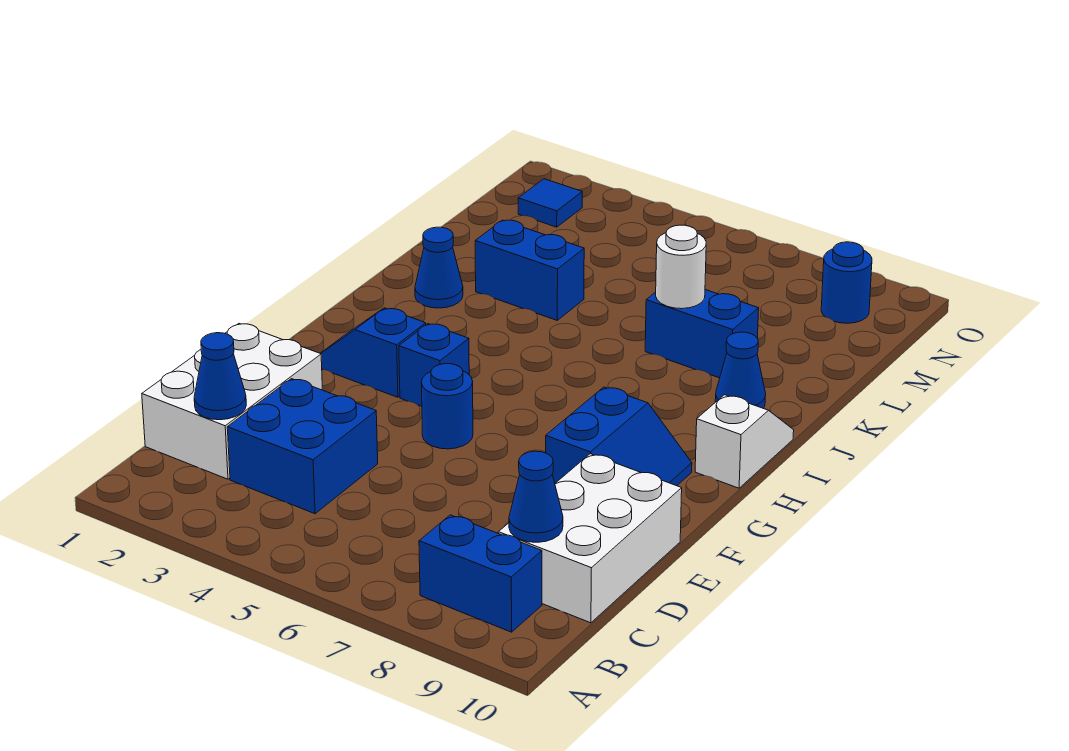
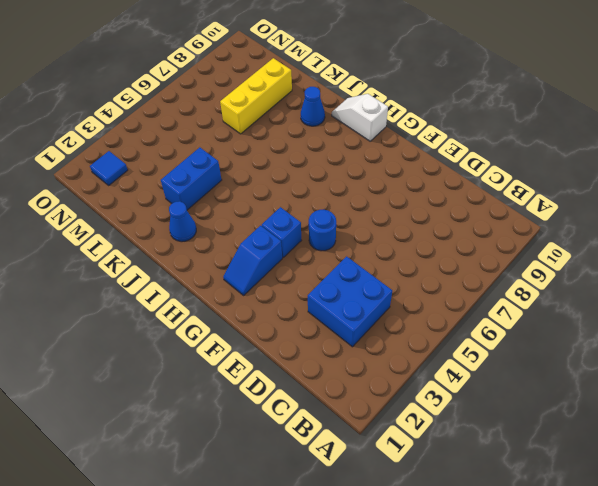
yellow 1x3 brick [220,58,292,134] -> none
none -> blue 1x2 brick [419,515,542,632]
none -> white 2x3 brick [142,324,322,479]
none -> white 2x3 brick [498,454,682,623]

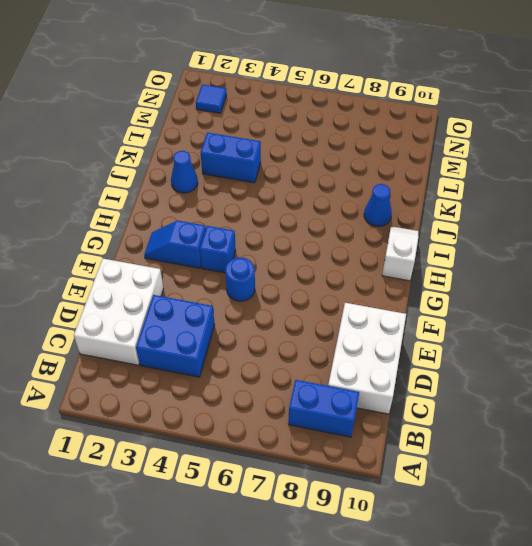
none -> blue 2x2 slope [546,387,692,486]
none -> blue 1x2 brick [645,290,759,378]
none -> blue 1x1 round brick [821,242,872,323]

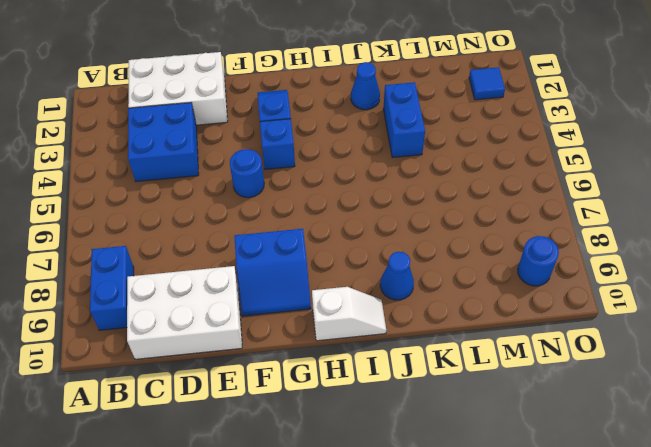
none -> blue 1x2 brick [645,290,759,378]
none -> blue 1x1 cone [194,333,246,420]
none -> blue 1x1 cone [509,451,563,542]

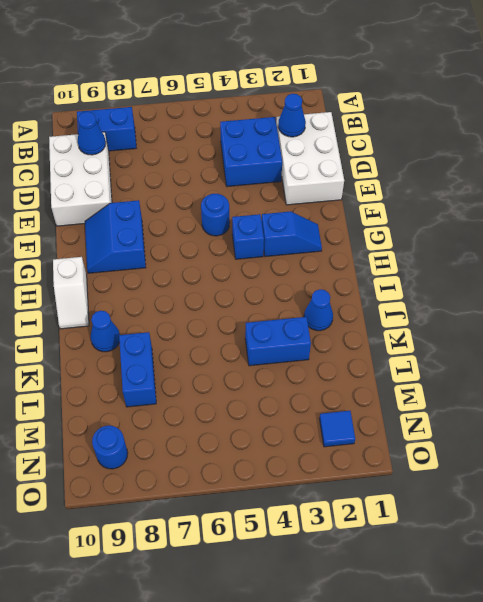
blue 1x2 brick [119,332,156,407] -> blue 1x2 brick turned to [645,290,759,378]
none -> white 1x1 round brick [656,225,706,309]

